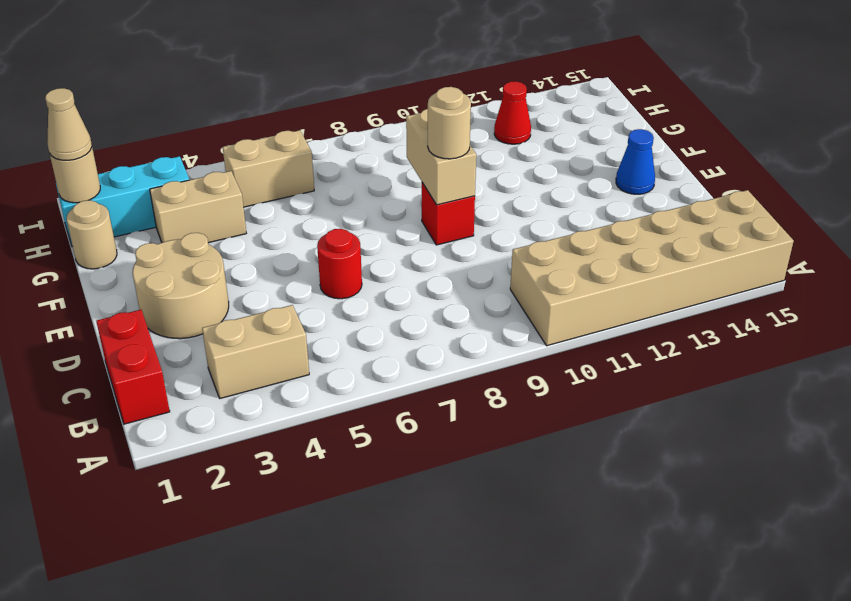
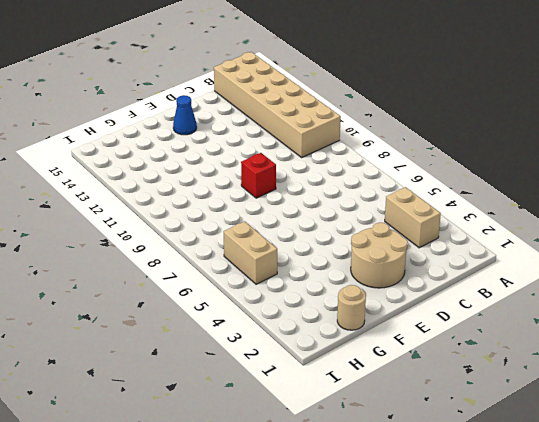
none -> red 1x2 brick [96,310,170,424]
none -> red 1x1 round brick [317,229,362,299]
none -> tan 1x2 brick [150,171,246,243]

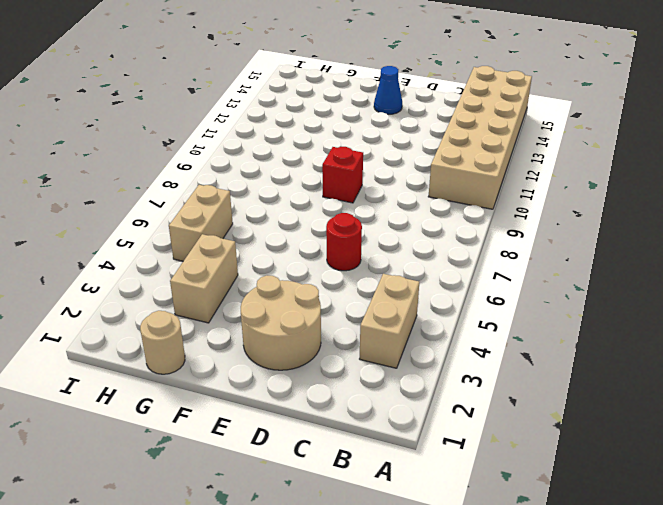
none -> red 1x2 brick [96,310,170,424]
none -> cyan 1x3 brick [56,156,189,247]
none -> red 1x1 cone [494,82,531,144]

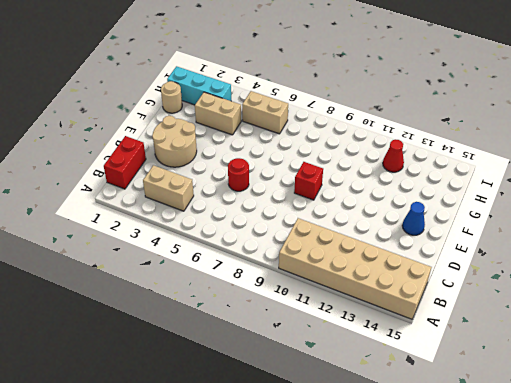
none -> tan 1x2 brick [406,109,476,205]
none -> tan 1x1 round brick [50,148,100,203]
none -> tan 1x1 round brick [428,87,471,159]

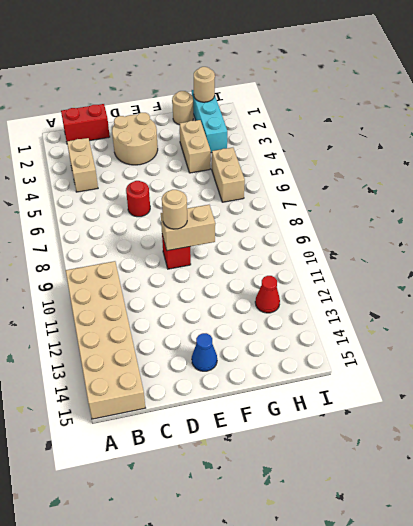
none -> tan 1x1 cone [45,88,92,160]

